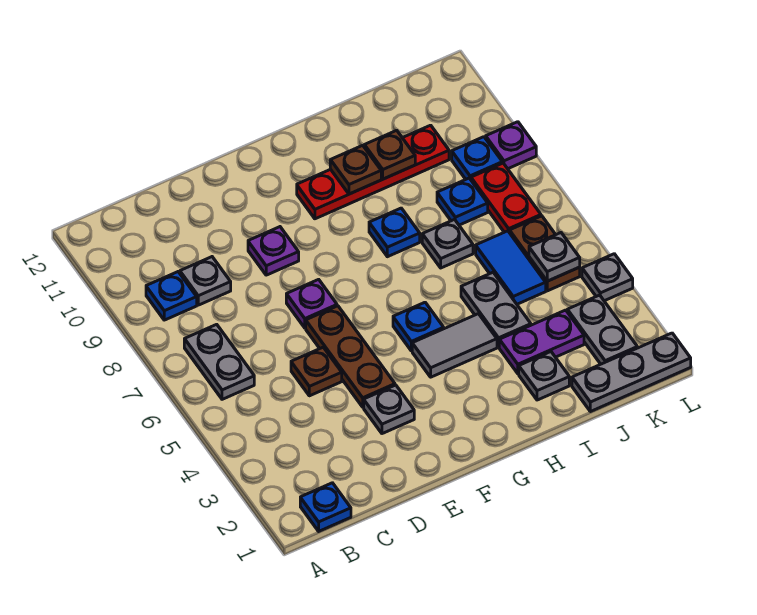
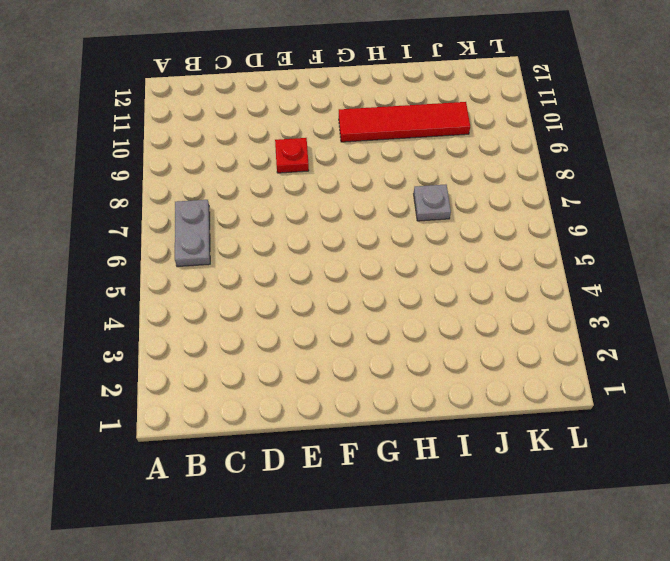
red 1x1 plate [275,138,309,173] -> purple 1x1 plate [248,227,299,275]
red 1x4 tile [339,102,470,142] -> red 1x4 plate [297,125,449,219]
none -> blue 1x1 plate [300,483,351,531]
none -> blue 1x1 plate [146,272,197,320]
none -> grey 1x1 plate [180,257,231,305]

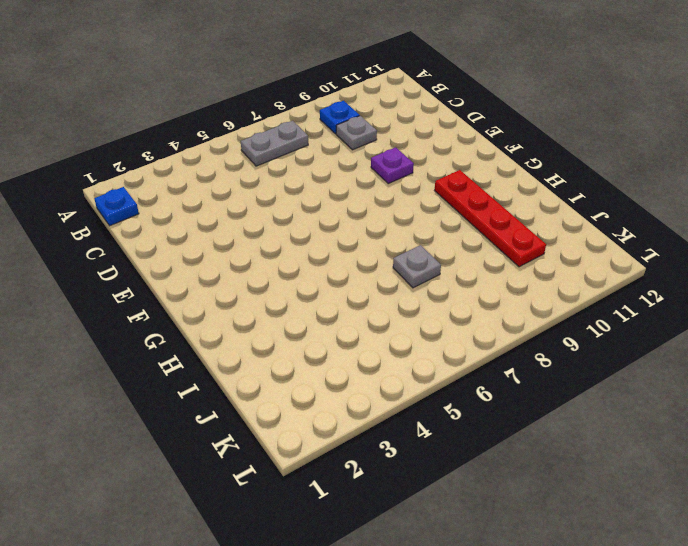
none -> brown 1x1 plate [291,347,342,396]
none -> grey 1x1 plate [364,385,414,434]
none -> brown 1x3 plate [306,306,395,407]

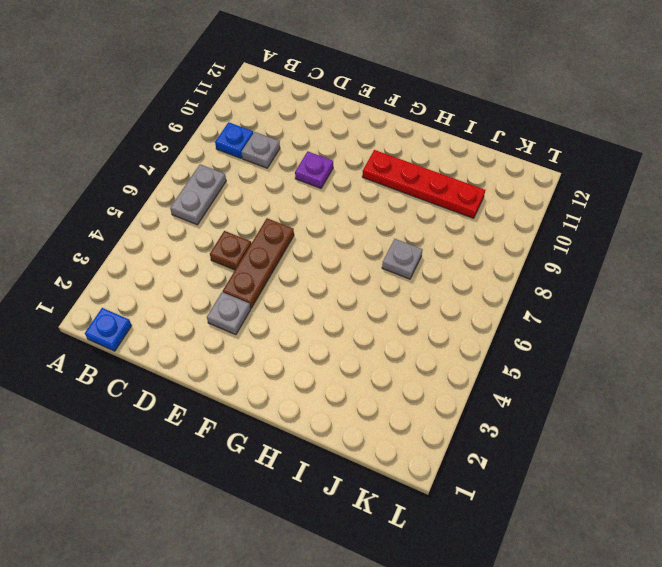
none -> purple 1x1 plate [286,279,337,328]
none -> grey 1x2 tile [412,314,497,377]
none -> blue 1x1 plate [393,302,444,351]

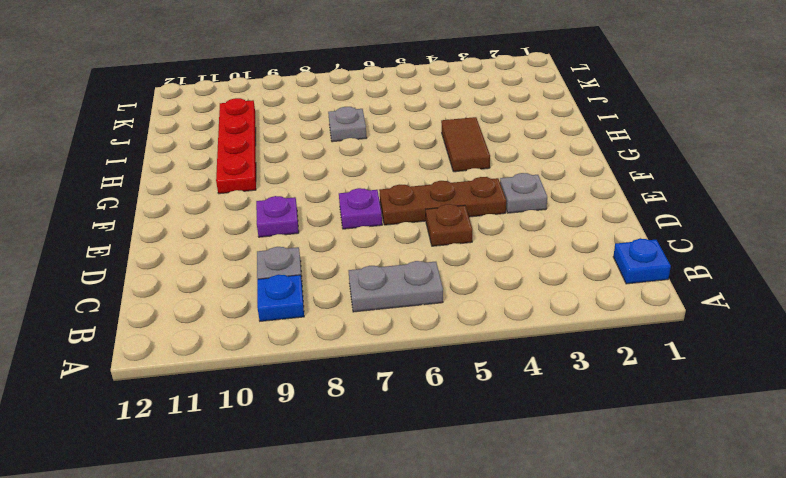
brown 1x2 tile [441,117,490,172] -> grey 1x2 tile [412,314,497,377]
none -> blue 1x1 plate [393,302,444,351]
none -> blue 1x1 plate [369,208,420,257]
none -> grey 1x1 plate [519,352,569,400]

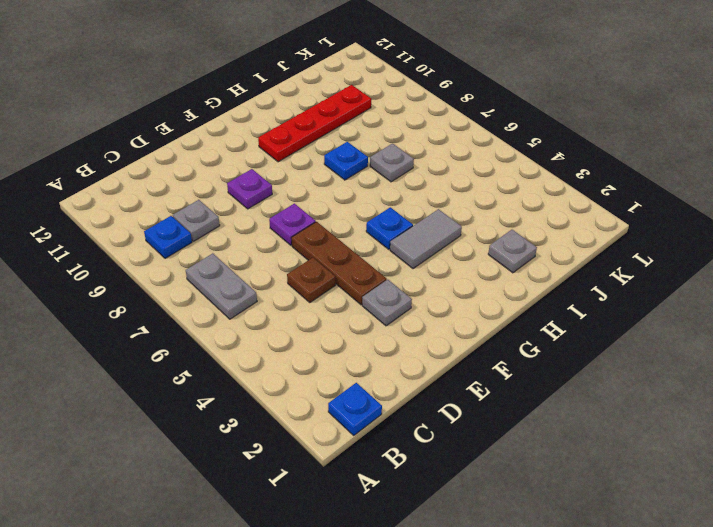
none -> purple 1x2 plate [499,310,584,374]
none -> grey 1x2 plate [461,272,531,347]
none -> grey 1x3 plate [572,333,691,412]

